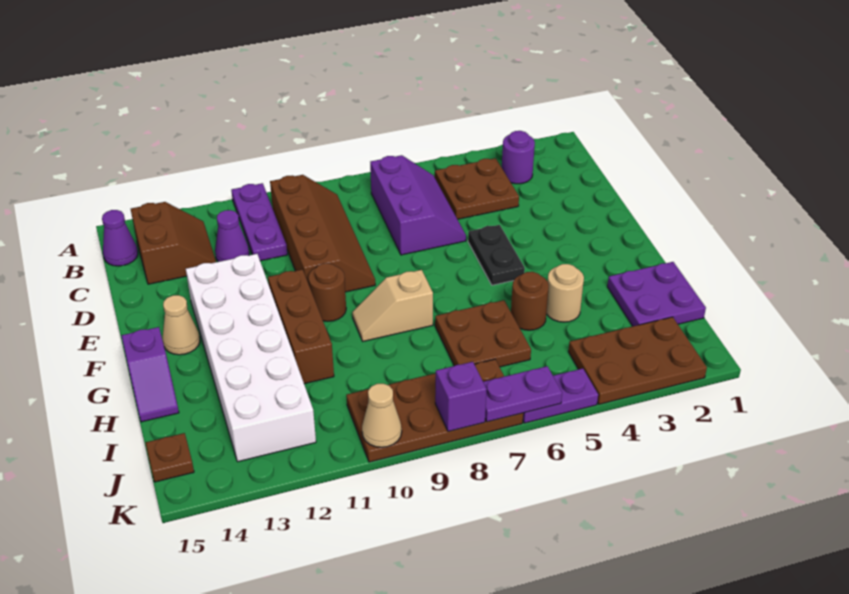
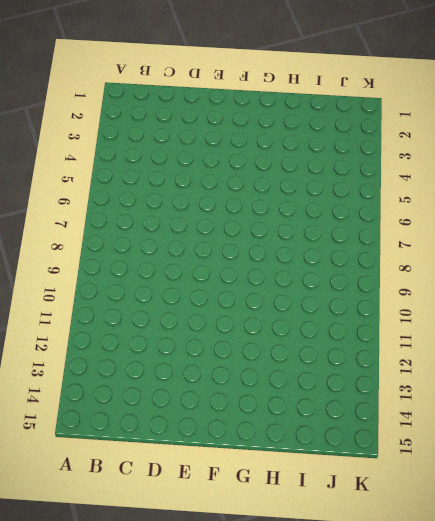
none -> purple 1x3 plate [231,183,287,261]
none -> purple 1x1 round brick [502,131,535,184]
none -> brown 2x2 plate [435,158,519,219]

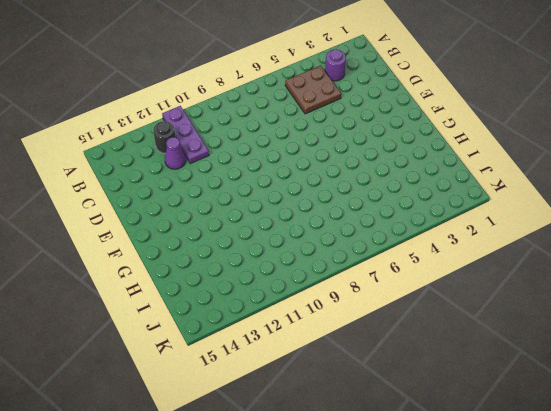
black 1x1 round brick [153,121,176,153] -> none
none -> purple 2x3 slope [370,155,466,255]
none -> brown 2x4 slope [270,175,375,292]
none -> brown 2x2 slope [131,202,216,284]

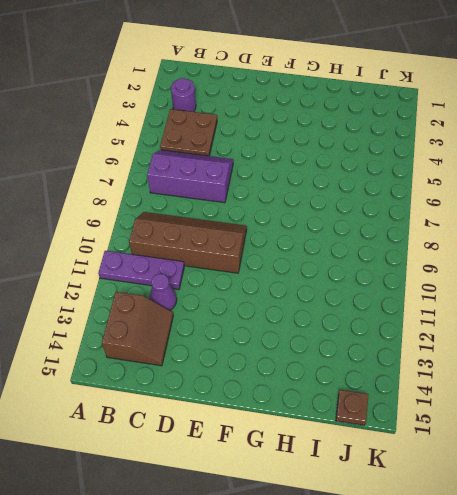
brown 2x2 slope [102,292,173,366] -> brown 2x2 slope turned to [131,202,216,284]
none -> purple 1x1 cone [102,210,138,266]
none -> black 1x2 plate [468,225,525,285]
none -> white 2x6 brick [186,254,316,462]

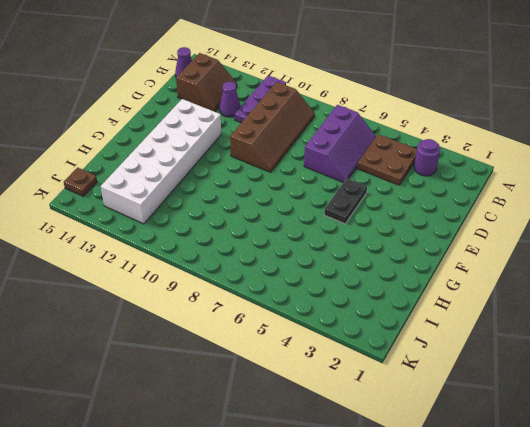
none -> brown 1x1 round brick [308,263,346,321]
none -> brown 1x3 brick [268,269,334,384]
none -> tan 1x1 cone [163,295,200,355]

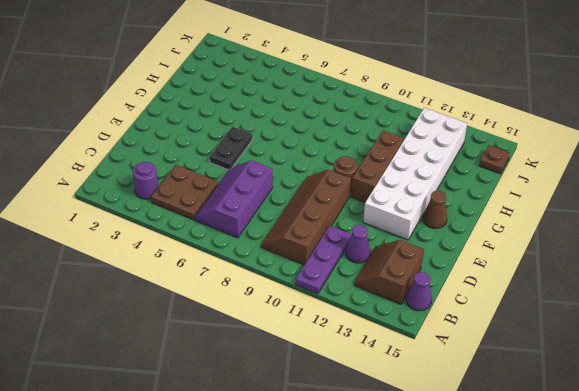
brown 1x1 cone [423,191,447,228] -> tan 1x1 cone [163,295,200,355]
none -> tan 1x2 slope [352,270,433,341]
none -> purple 1x2 slope [121,327,179,422]
none -> purple 2x2 plate [607,262,706,326]

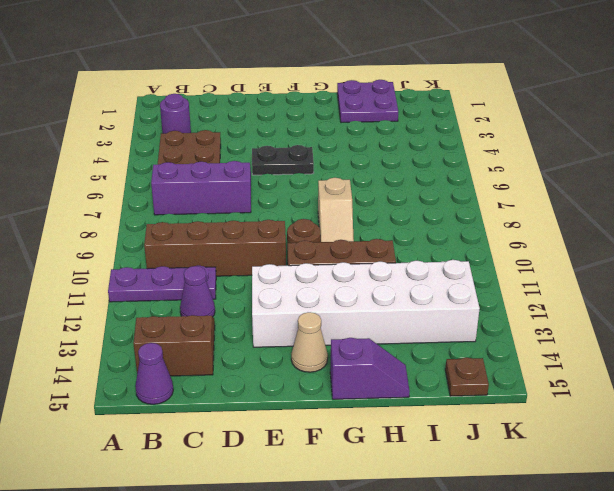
none -> tan 1x1 round brick [546,264,584,322]
none -> brown 1x1 round brick [511,272,549,330]
none -> brown 2x2 plate [435,300,531,367]

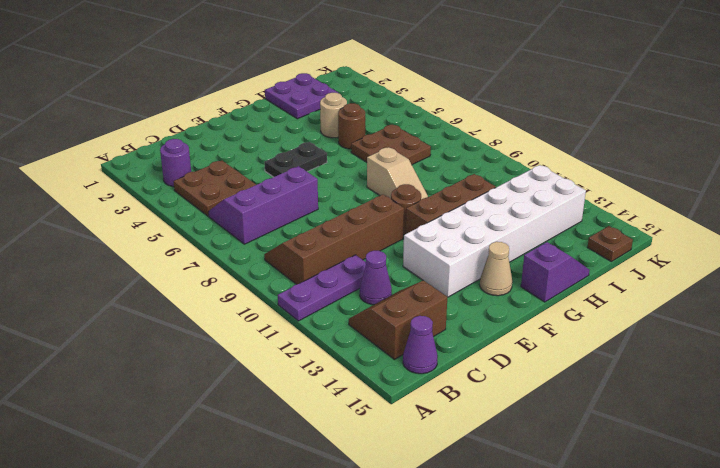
none -> brown 2x3 plate [568,317,707,404]
none -> brown 2x4 plate [346,359,523,462]
none -> purple 1x2 plate [523,368,598,423]

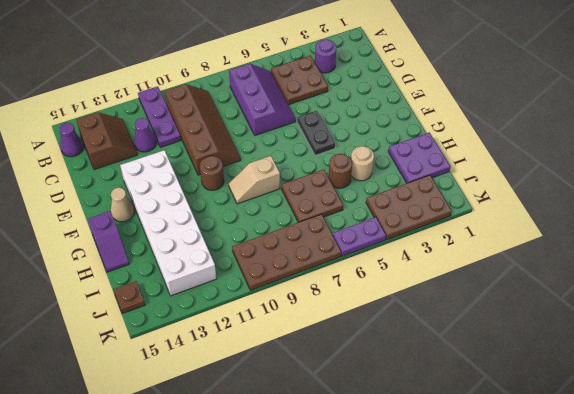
none -> brown 1x3 brick [268,269,334,384]
none -> purple 1x2 plate [483,366,562,422]
none -> purple 1x1 brick [435,362,487,432]

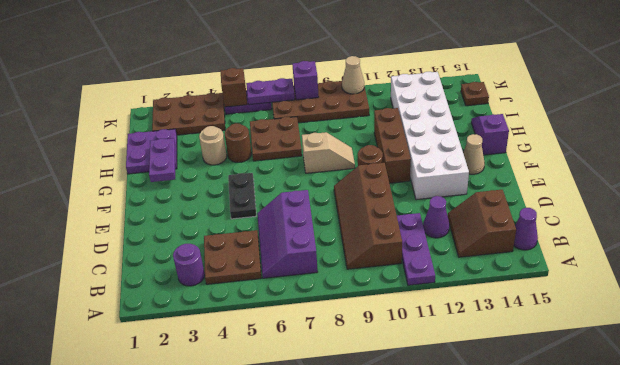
purple 1x2 plate [149,138,175,182] -> none
brown 1x1 brick [221,68,247,107] -> none

